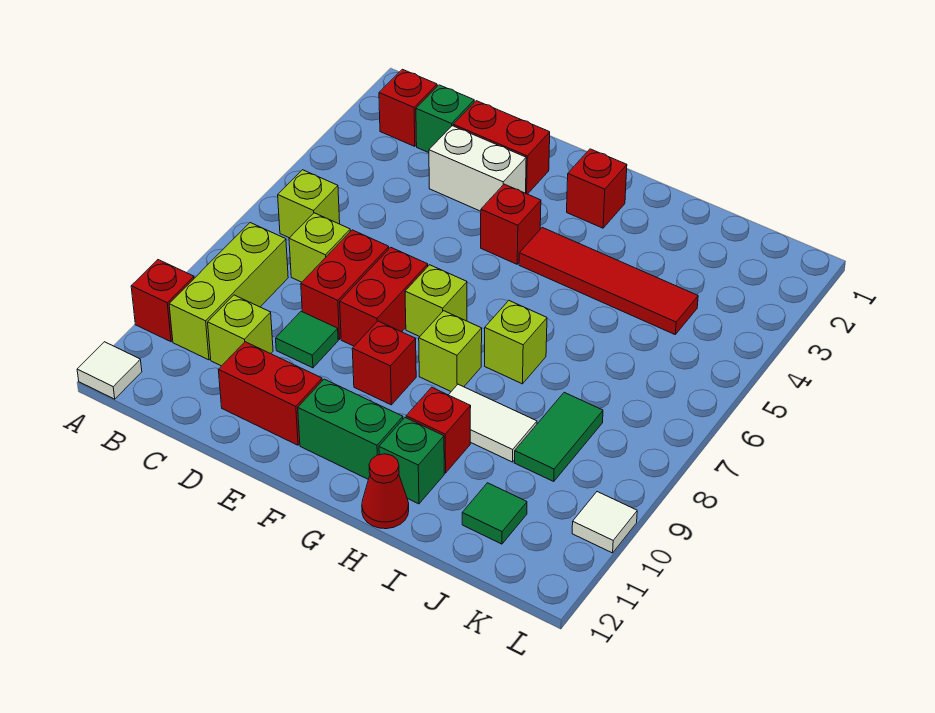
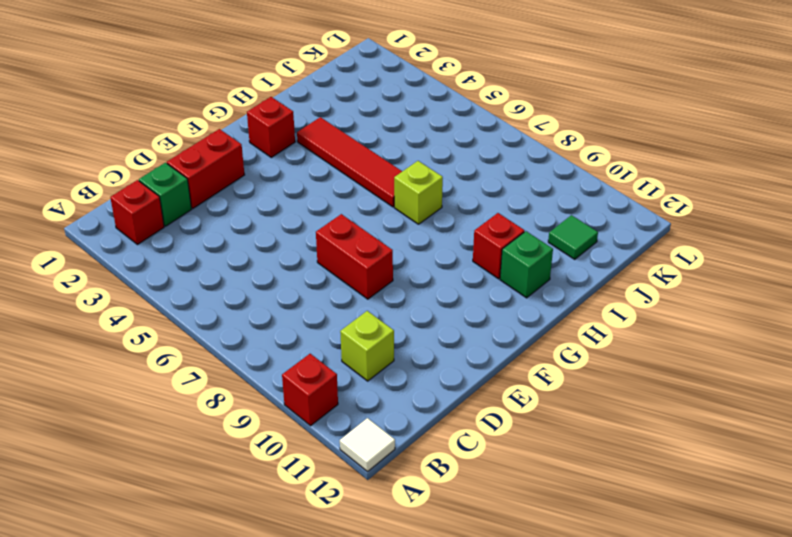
red 1x4 tile [297,117,402,207] -> red 1x4 tile turned to [519,227,698,334]
none -> lime 1x1 brick [278,170,340,238]
none -> lime 1x3 brick [169,223,288,360]
none -> lime 1x1 brick [289,213,350,282]

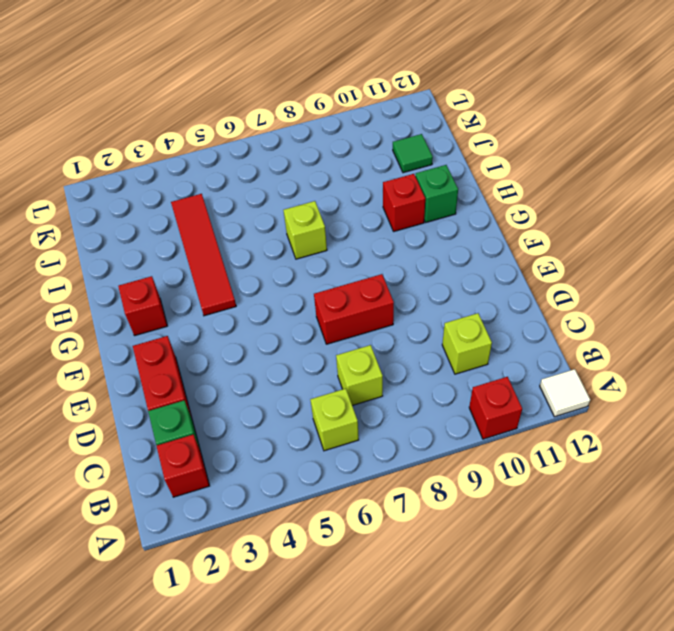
none -> lime 1x3 brick [169,223,288,360]
none -> white 1x2 brick [429,126,526,211]
none -> red 1x2 brick [301,230,389,339]

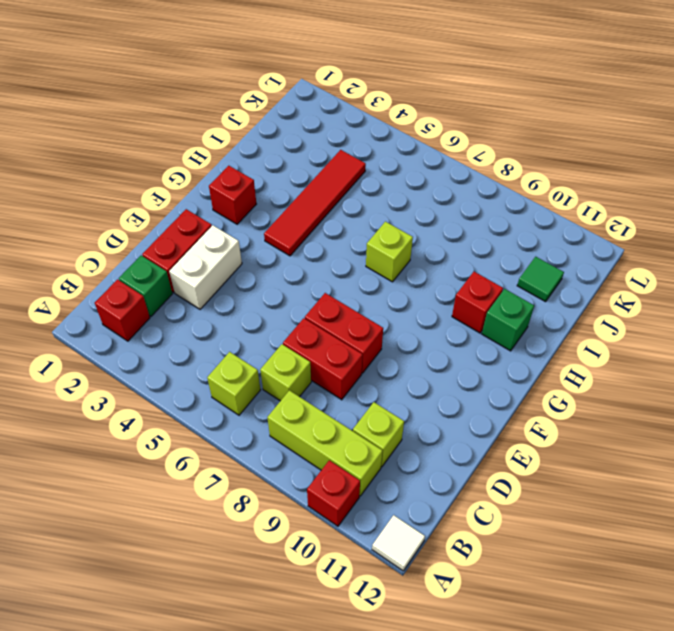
none -> green 1x1 tile [276,311,338,368]
none -> red 1x2 brick [219,342,322,445]
none -> red 1x1 brick [481,184,541,264]

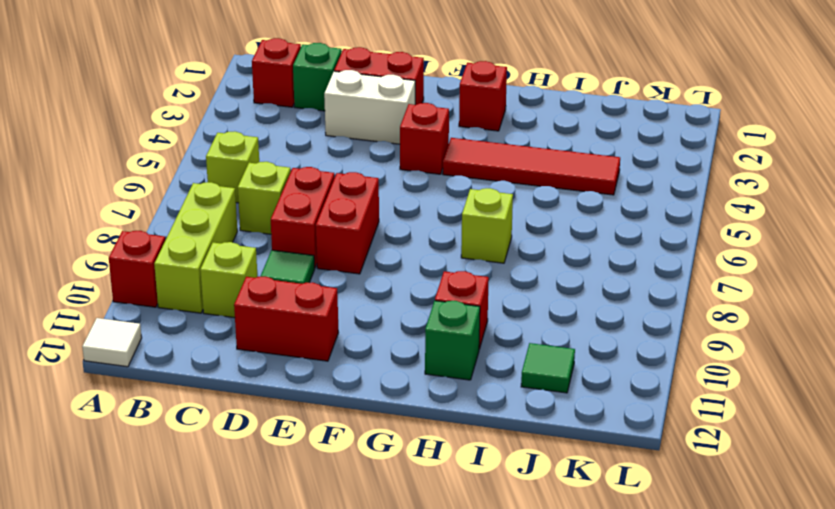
none -> lime 1x1 brick [405,265,467,337]
none -> red 1x1 brick [352,321,416,405]
none -> green 1x2 brick [298,379,403,479]

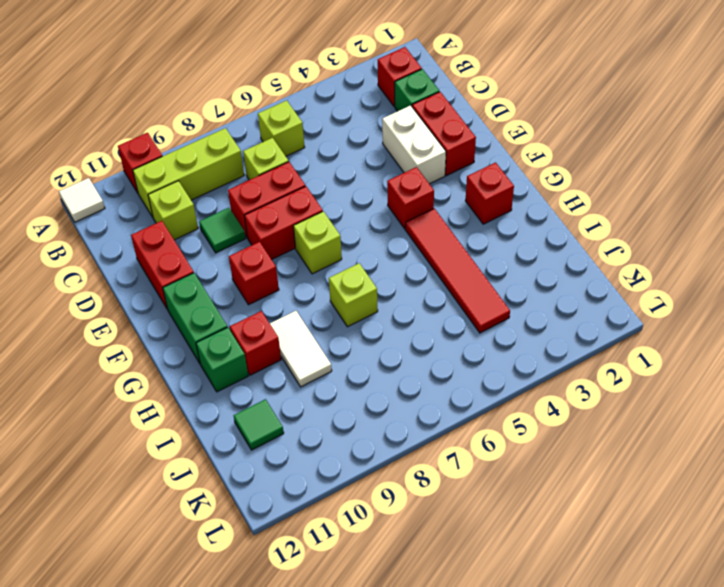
none -> lime 1x1 brick [419,311,482,391]
none -> red 1x1 cone [362,454,409,529]
none -> green 1x2 tile [514,392,603,481]

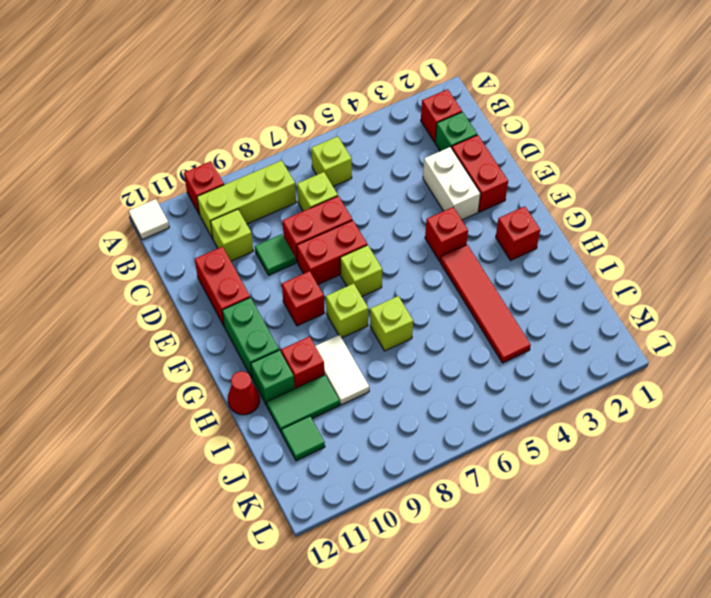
green 1x2 tile [267,375,340,433] -> green 1x2 tile moved to [514,392,603,481]
none -> white 1x1 tile [572,492,637,553]

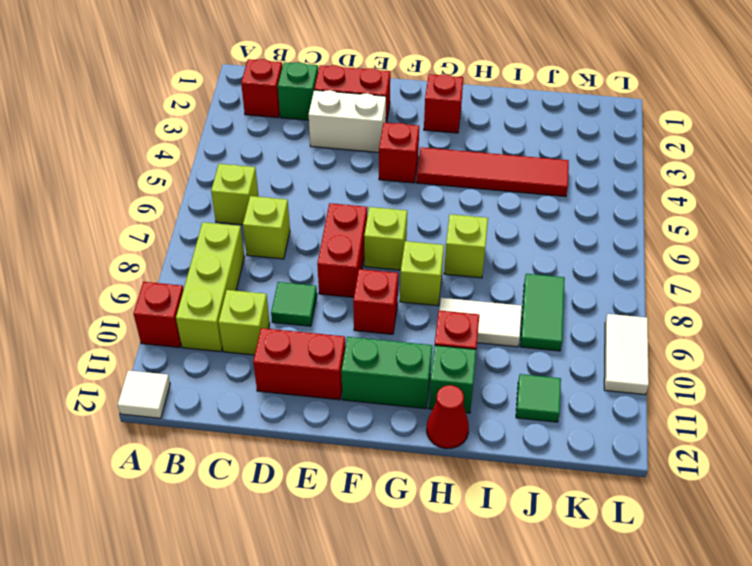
white 1x2 tile [604,314,649,395] -> white 1x1 tile [572,492,637,553]
none -> red 1x2 brick [301,230,389,339]

